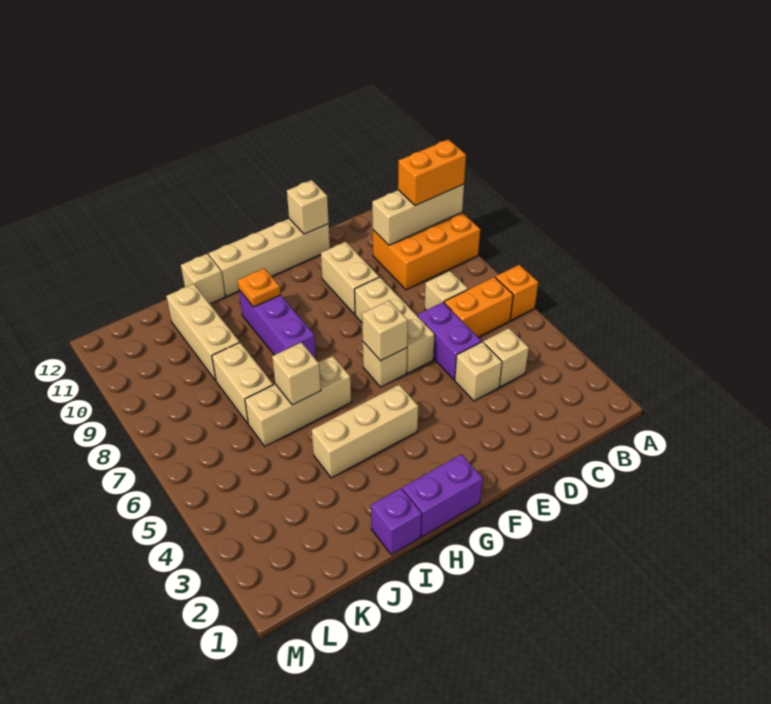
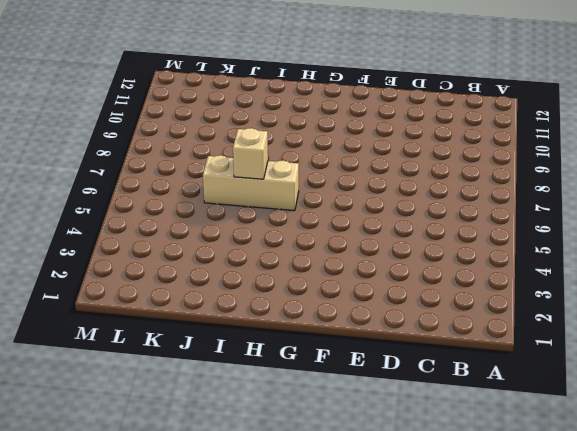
none -> orange 1x1 brick [496,265,538,320]
none -> orange 2x3 brick [373,212,480,290]
none -> orange 1x2 brick [444,277,513,337]

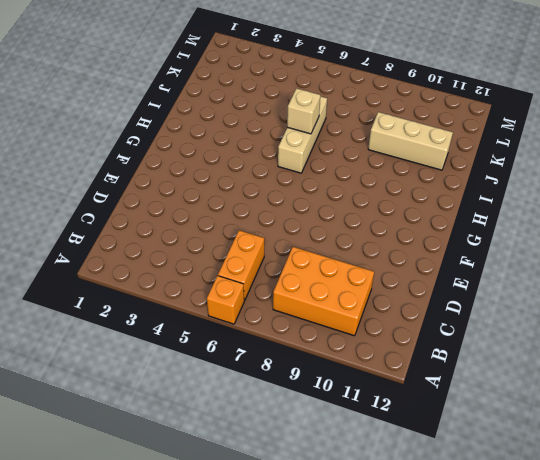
orange 2x3 brick [273,247,374,336] -> orange 2x3 brick turned to [373,212,480,290]
none -> tan 1x1 brick [484,328,529,387]
none -> tan 1x1 brick [425,271,468,310]
none -> tan 1x1 brick [455,342,502,401]

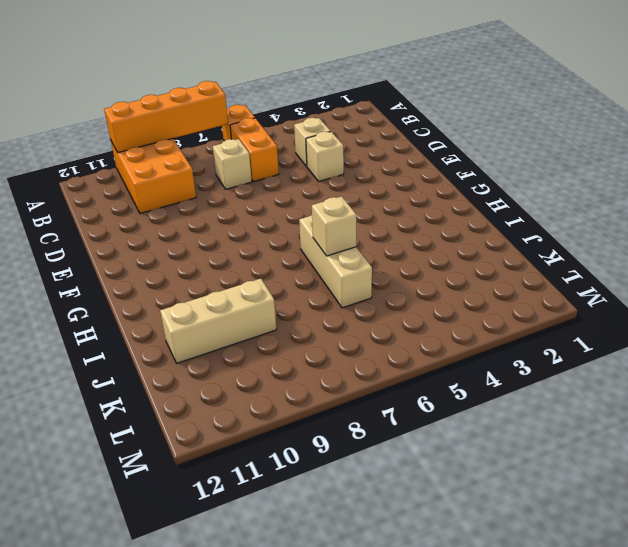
orange 1x4 brick [104,81,228,152] -> tan 1x3 brick [372,184,464,245]
none -> purple 1x2 brick [418,302,481,380]
none -> tan 1x3 brick [355,277,435,373]
none -> tan 1x2 brick [321,242,379,314]

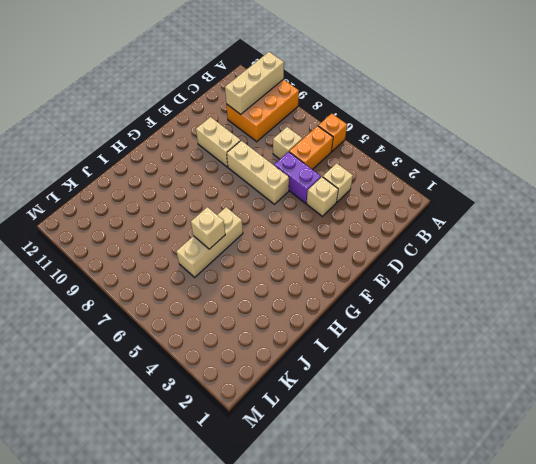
none -> tan 1x4 brick [209,219,330,296]
none -> tan 1x1 brick [363,342,407,387]
none -> purple 1x2 brick [402,454,483,537]

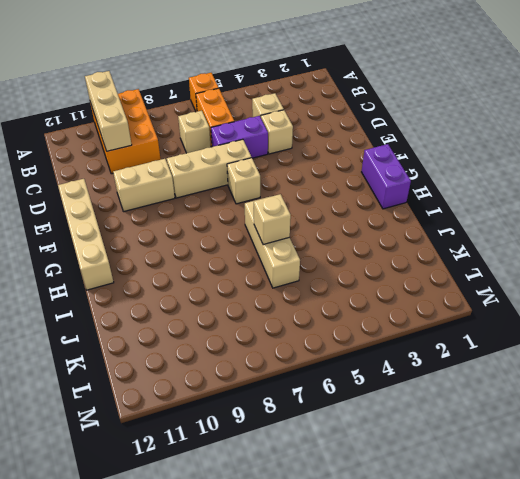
none -> tan 1x3 brick [312,385,418,478]
none -> purple 1x3 brick [239,290,316,359]
none -> purple 1x1 brick [371,488,422,555]

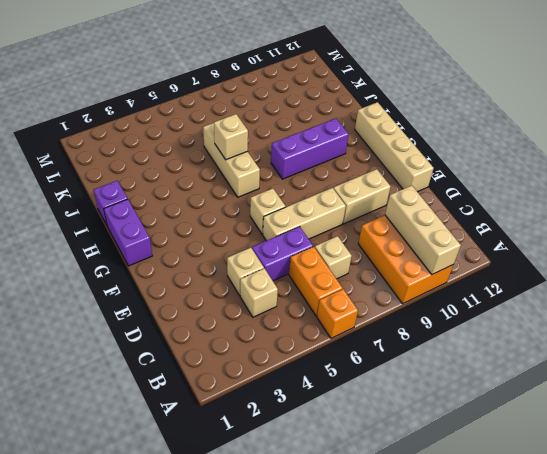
none -> tan 1x3 brick [312,385,418,478]
none -> tan 1x1 brick [181,254,225,304]
none -> tan 1x2 brick [212,343,273,423]

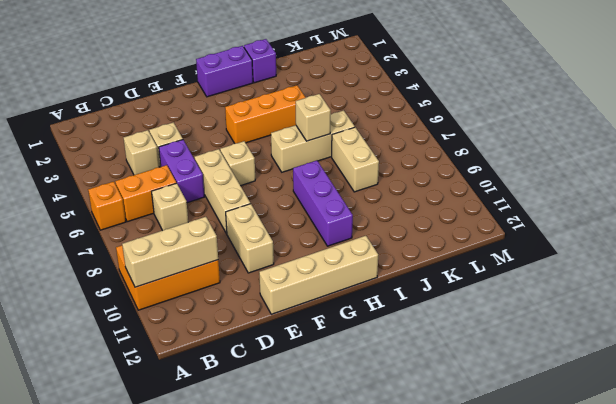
orange 1x3 brick [225,85,306,144] -> tan 1x3 brick [312,385,418,478]
none -> tan 1x1 brick [181,254,225,304]
none -> tan 1x3 brick [166,284,240,380]
none -> tan 1x1 brick [287,180,329,234]

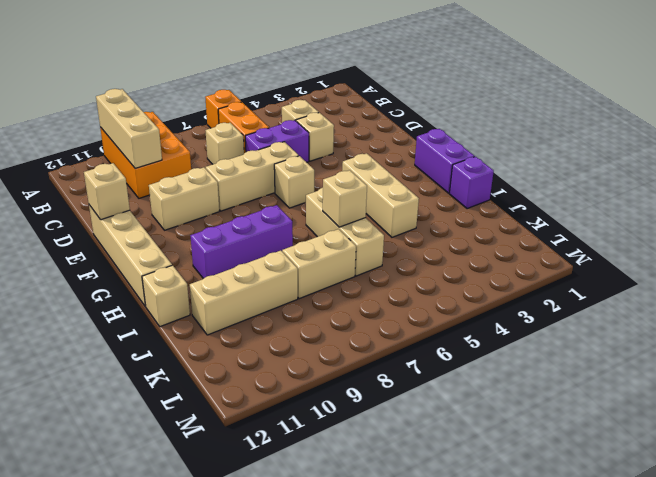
none -> tan 1x1 brick [362,300,408,361]
none -> orange 1x1 plate [237,268,281,307]
none -> orange 1x2 brick [398,139,466,206]

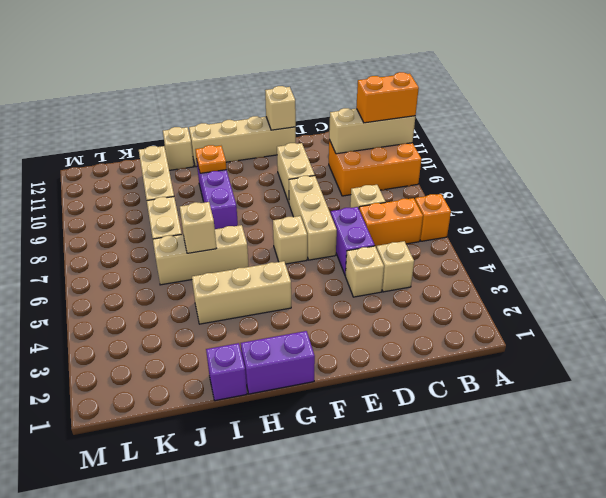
none -> tan 1x1 brick [362,300,408,361]

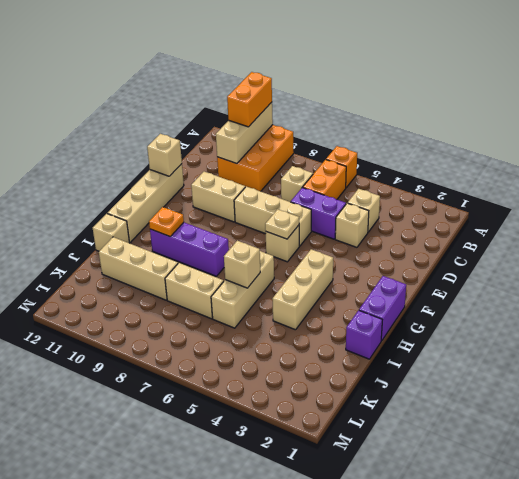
tan 1x1 plate [265,209,299,239] -> tan 1x1 brick [362,300,408,361]

